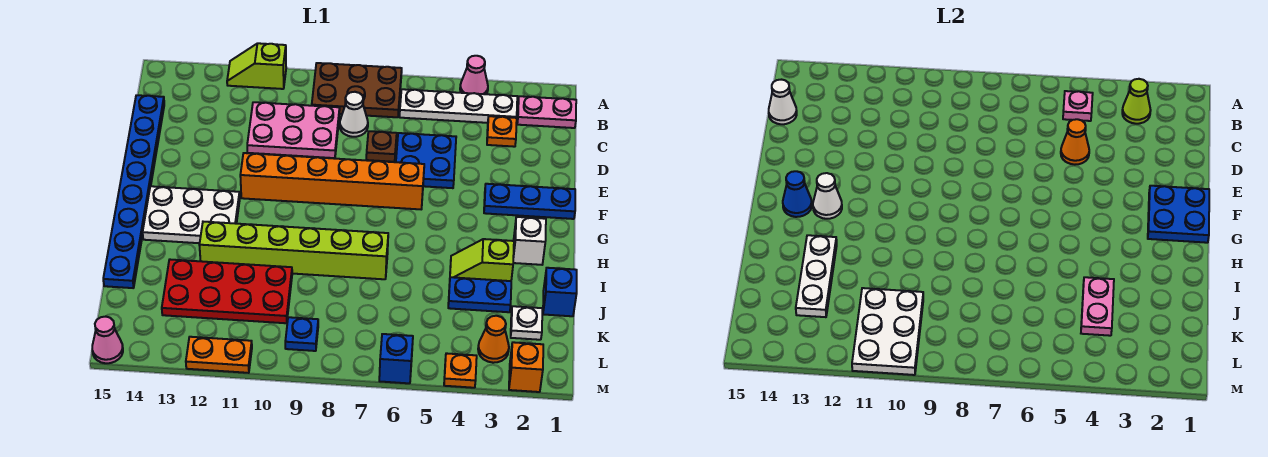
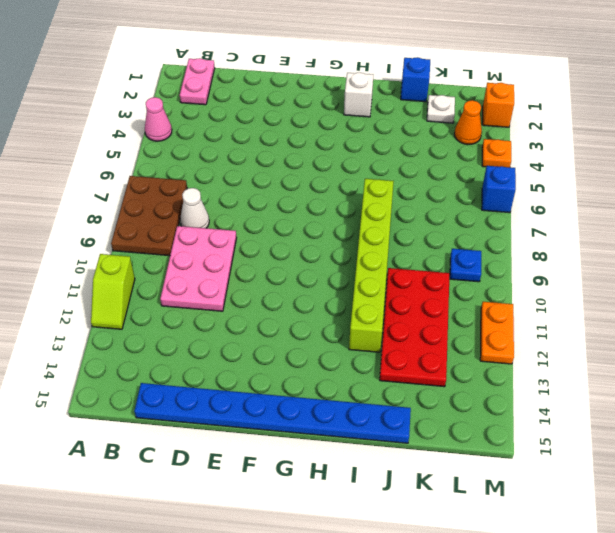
none -> white 1x4 plate [400,89,517,123]
none -> orange 1x1 plate [487,116,517,147]
none -> blue 2x2 plate [396,133,456,188]
none -> brown 1x1 plate [366,131,397,162]

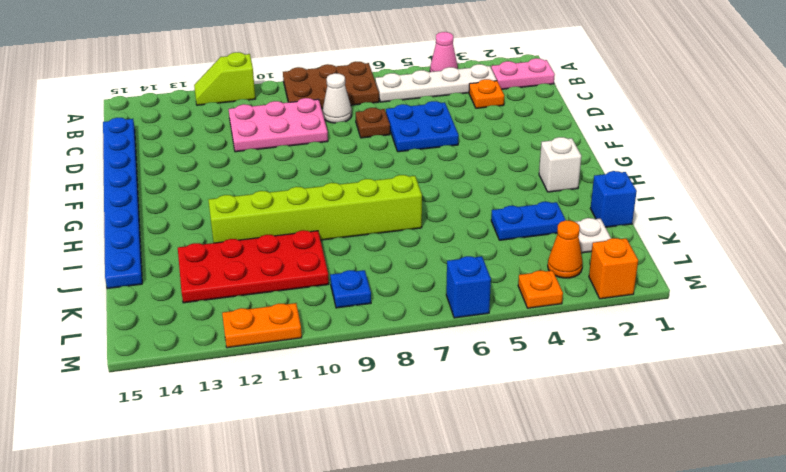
none -> blue 1x3 plate [484,184,575,219]
none -> orange 1x6 brick [240,153,424,209]
none -> white 2x3 plate [143,186,240,243]
none -> lime 1x2 slope [450,239,514,281]

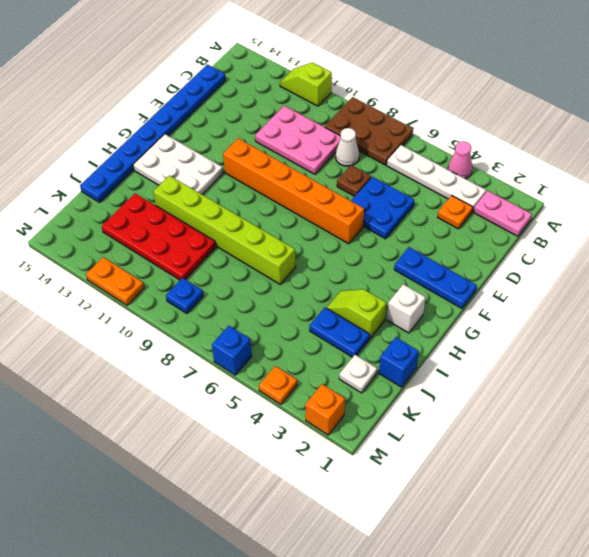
none -> orange 1x1 cone [478,316,509,363]
none -> pink 1x1 cone [92,317,123,363]
none -> lime 1x1 cone [1122,79,1151,124]
none -> pink 1x1 plate [1063,91,1093,121]

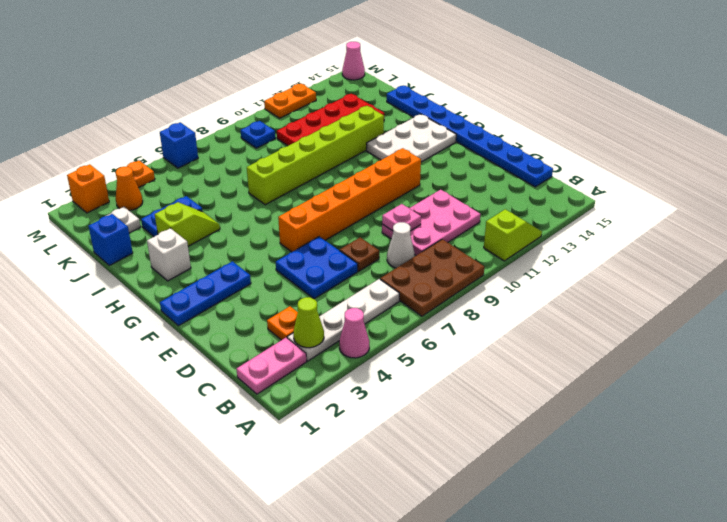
pink 1x1 plate [382,204,421,231] -> pink 1x1 plate moved to [1063,91,1093,121]
none -> white 1x1 cone [769,80,797,124]
none -> orange 1x1 cone [1061,119,1089,165]
none -> blue 2x2 plate [1148,186,1209,243]
none -> white 1x1 cone [813,173,842,219]

